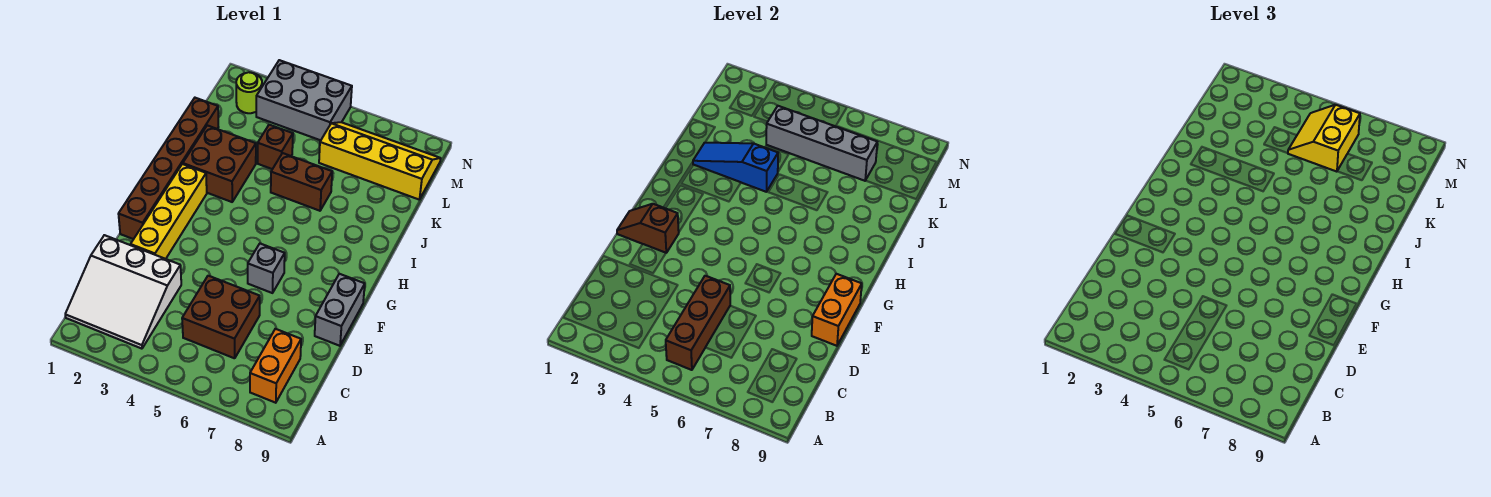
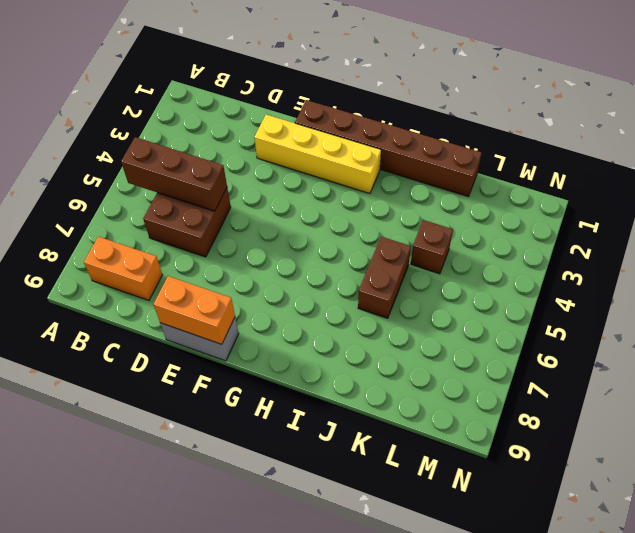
none -> white 3x3 slope [65,235,181,349]
none -> grey 1x1 brick [248,244,285,293]
none -> brown 2x2 brick [183,125,256,202]

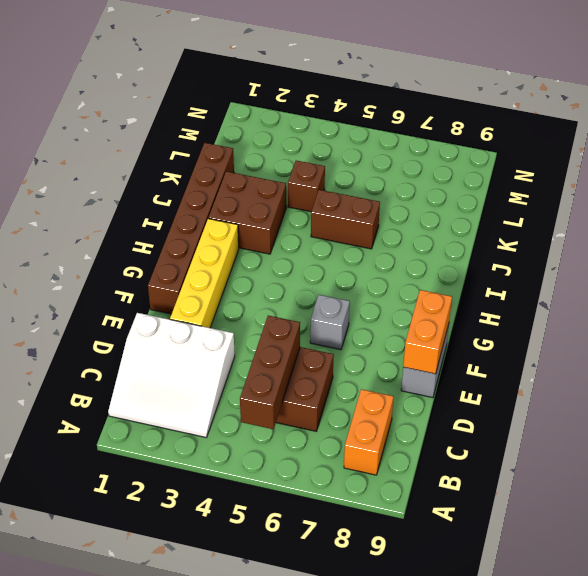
none -> yellow 2x4 slope [319,122,441,200]
none -> lime 1x1 round brick [236,72,262,113]
none -> grey 2x3 brick [256,60,352,140]

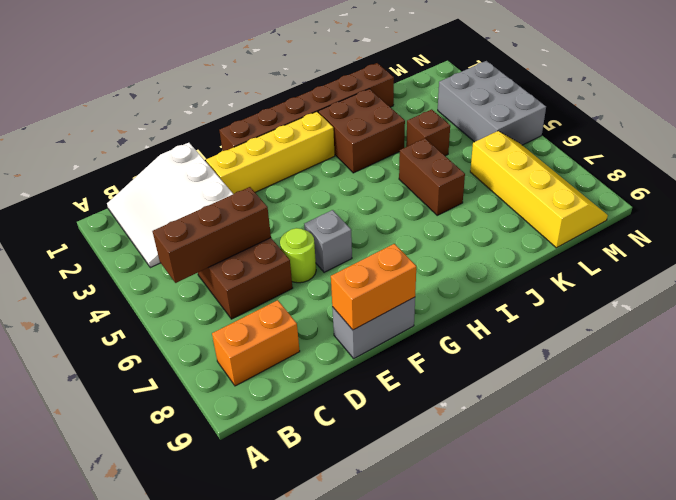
lime 1x1 round brick [280,228,316,283] -> lime 1x1 round brick moved to [236,72,262,113]
none -> brown 1x2 slope [617,204,679,253]
none -> blue 1x3 slope [693,143,778,192]
none -> grey 1x4 brick [766,106,877,181]

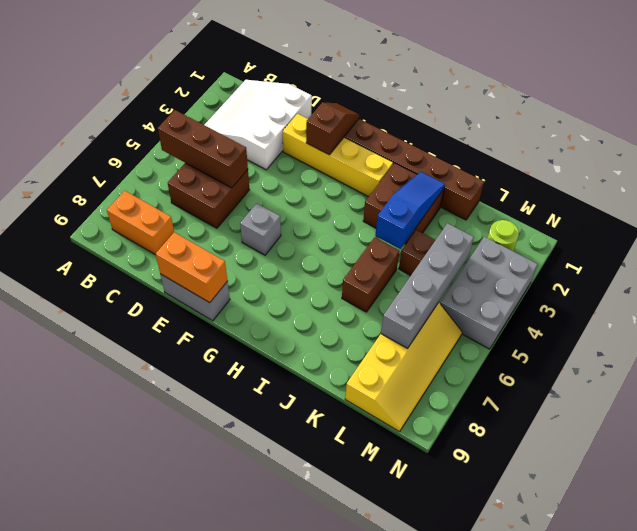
none -> yellow 2x2 slope [1288,105,1360,172]

